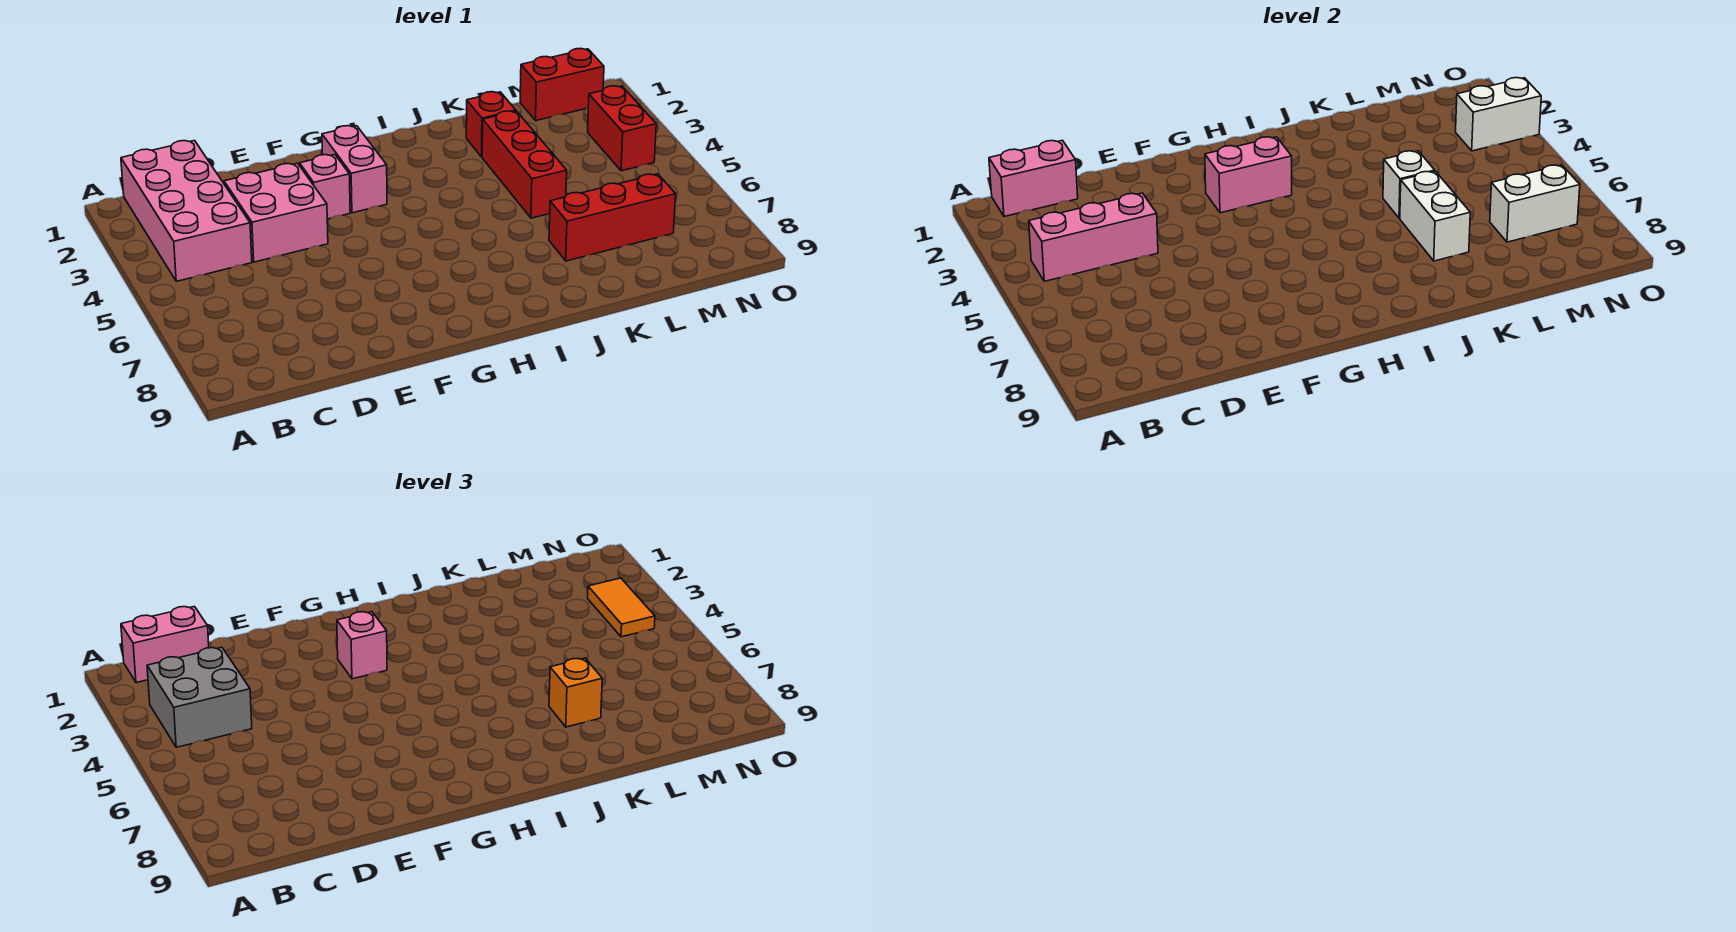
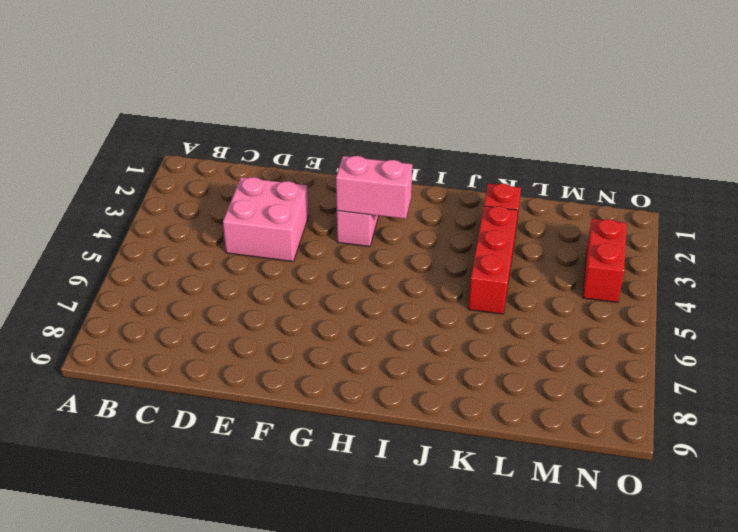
none -> pink 2x4 brick [121,141,252,281]
none -> pink 1x1 brick [300,155,350,219]
none -> red 1x3 brick [549,174,676,261]

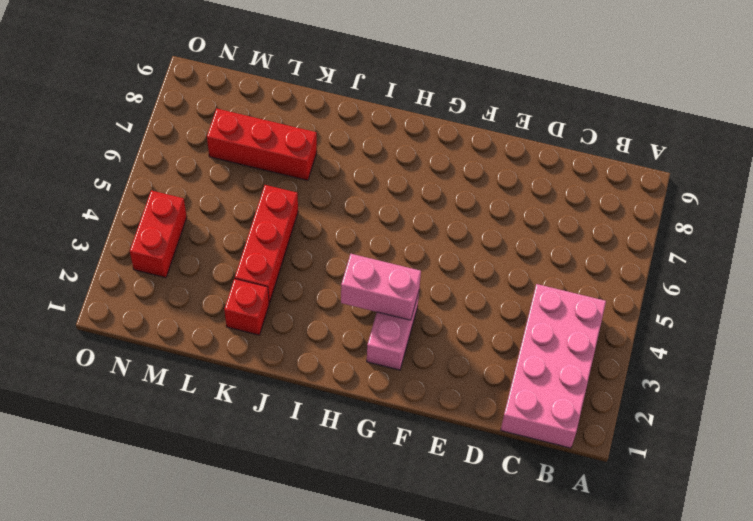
none -> pink 2x2 brick [224,163,328,262]
none -> pink 1x1 brick [300,155,350,219]
none -> red 1x2 brick [520,48,604,121]

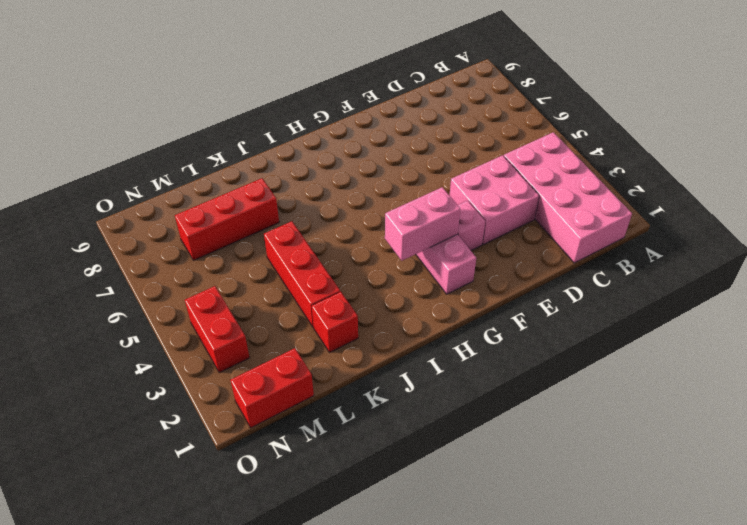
none -> pink 1x2 brick [989,141,1078,217]
none -> pink 1x3 brick [1029,193,1158,281]
none -> white 1x1 brick [1383,151,1435,218]

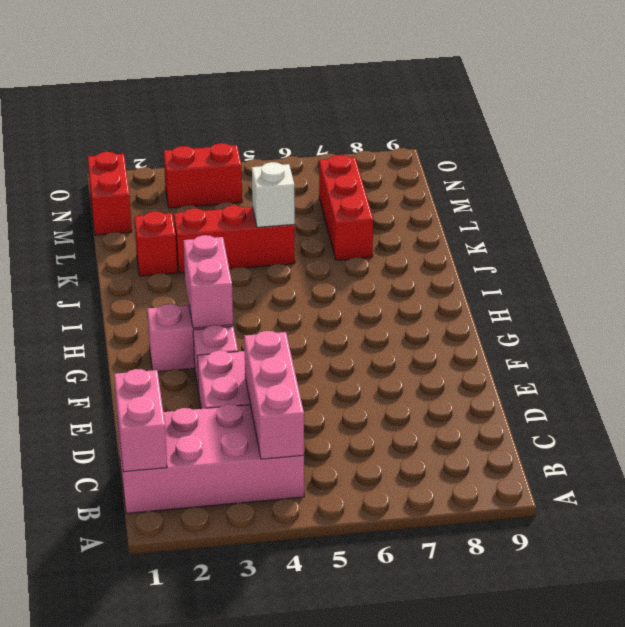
none -> white 1x2 brick [1400,171,1470,261]
none -> white 1x2 brick [1490,165,1580,242]
none -> white 1x2 brick [1456,78,1541,151]

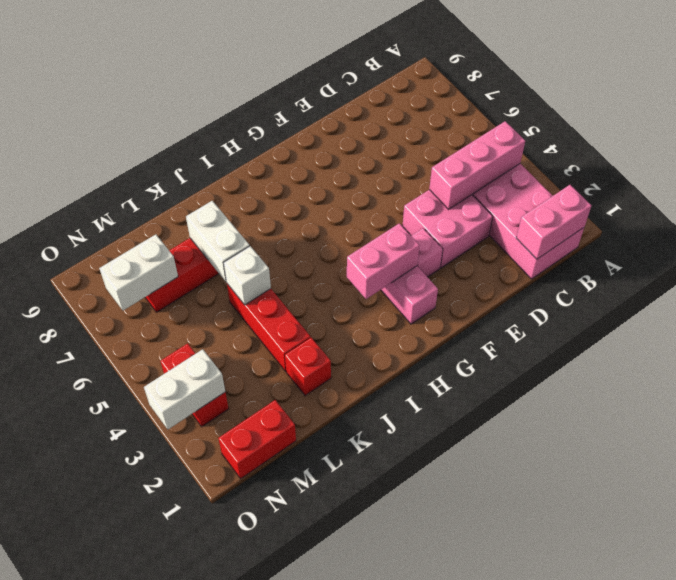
none -> pink 1x2 brick [121,607,209,683]
none -> grey 2x2 brick [147,647,252,747]
none -> pink 1x1 brick [337,612,387,679]

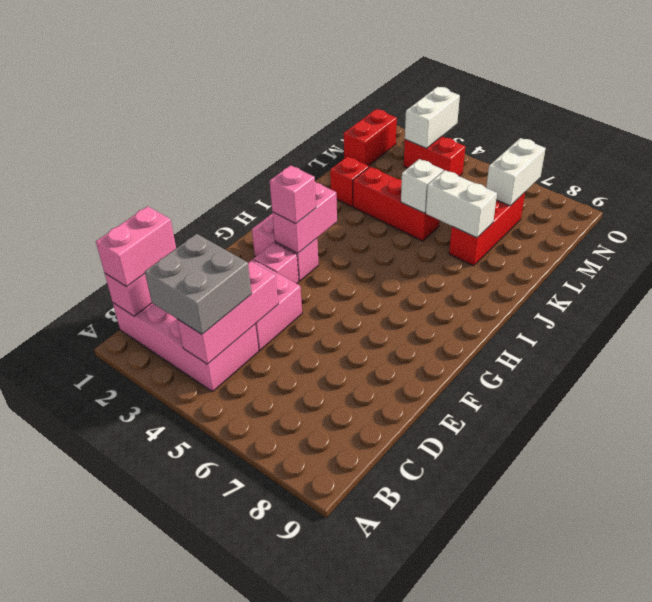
none -> orange 1x1 brick [549,658,602,727]
none -> orange 1x2 tile [588,578,655,637]

